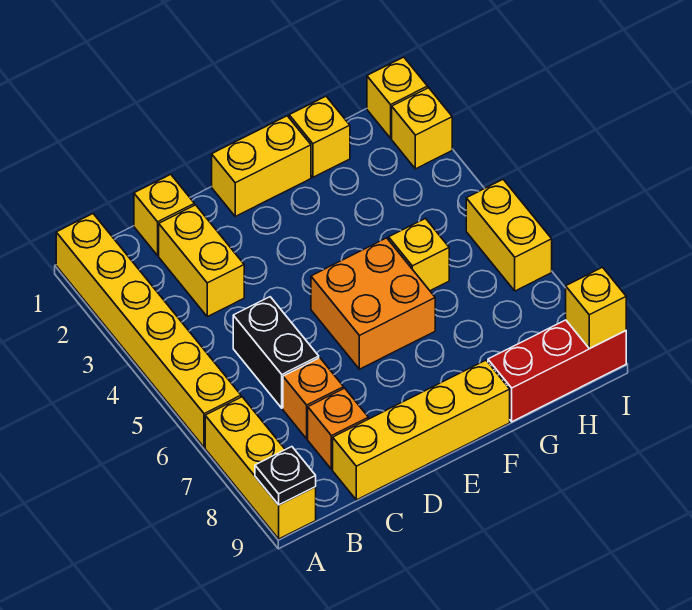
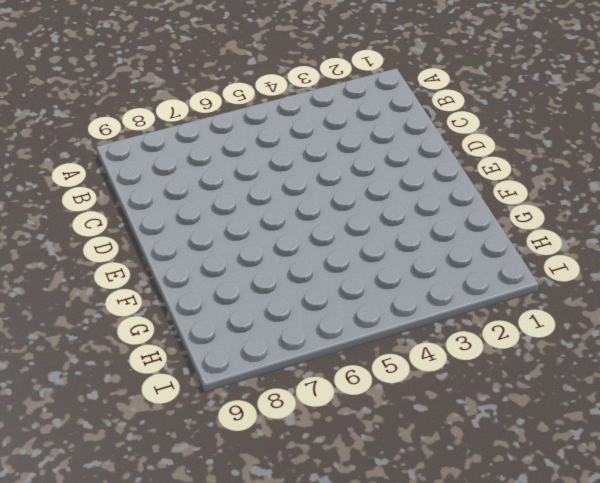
none -> yellow 1x6 brick [56,214,241,447]
none -> yellow 1x3 brick [205,397,316,539]
none -> yellow 1x1 brick [134,174,195,255]

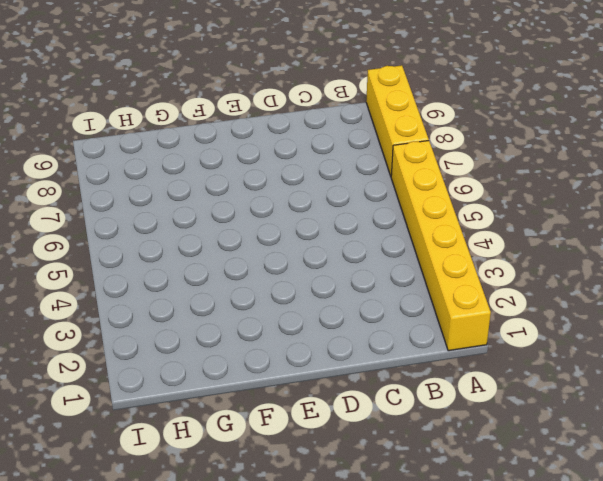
none -> yellow 1x1 brick [134,174,195,255]
none -> yellow 1x2 brick [159,205,244,317]
none -> black 1x2 brick [233,297,319,408]

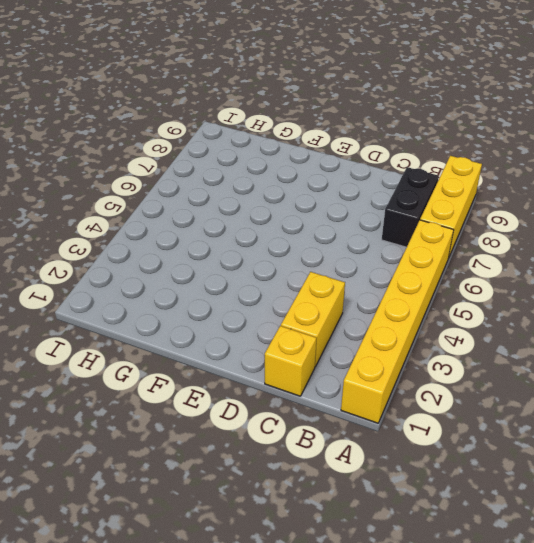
black 1x2 brick [382,167,439,247] -> black 1x2 brick moved to [233,297,319,408]
none -> orange 1x1 brick [283,358,344,439]
none -> orange 1x1 brick [308,388,368,469]
none -> yellow 1x4 brick [333,360,510,500]

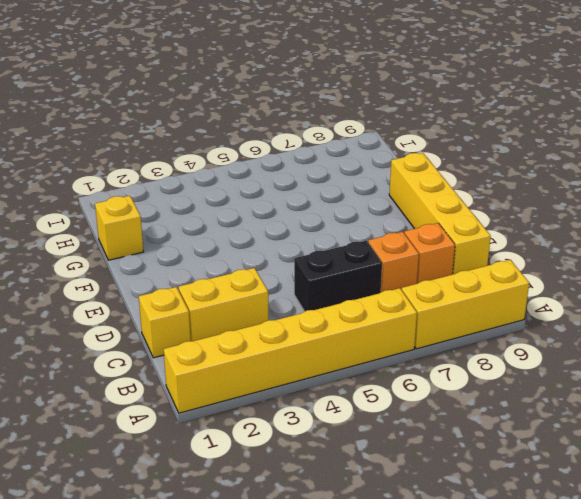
none -> yellow 1x2 brick [212,116,311,216]
none -> orange 2x2 brick [311,238,435,369]
none -> yellow 1x1 brick [389,219,449,291]

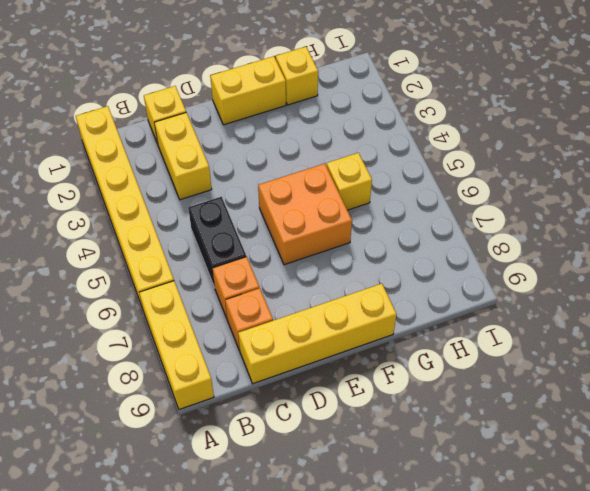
none -> red 1x3 brick [488,320,626,422]
none -> yellow 1x1 brick [367,57,428,138]
none -> yellow 1x1 brick [392,88,452,169]

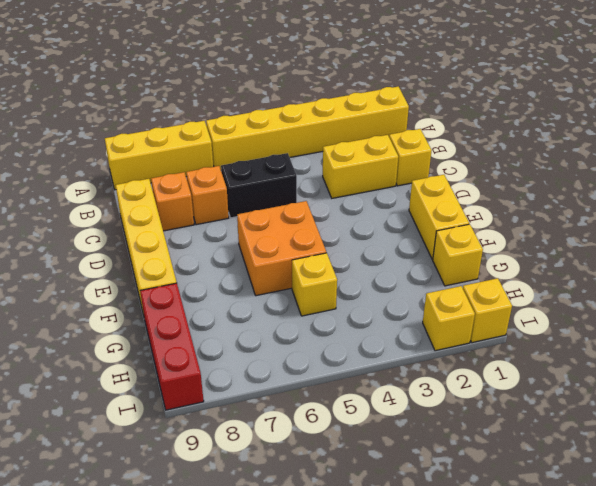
none -> yellow 1x2 brick [466,180,552,291]
none -> black 1x1 plate [255,447,316,505]
none -> yellow 1x1 brick [566,267,626,349]

